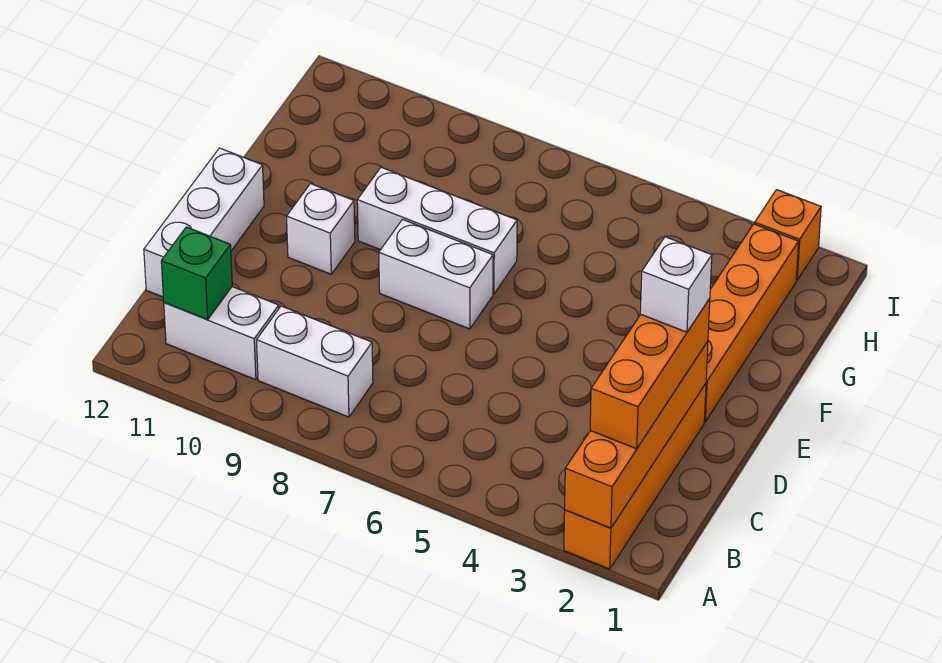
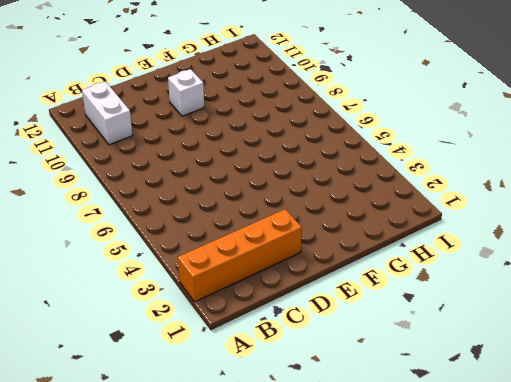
none -> white 1x2 brick [257,306,373,417]
none -> white 1x3 brick [144,148,264,297]
none -> orange 1x4 brick [704,224,799,422]

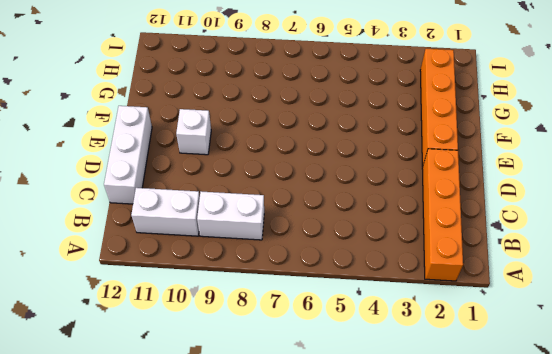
none -> white 1x2 brick [379,219,493,329]
none -> white 1x3 brick [357,167,517,294]
none -> orange 1x1 brick [755,190,821,280]

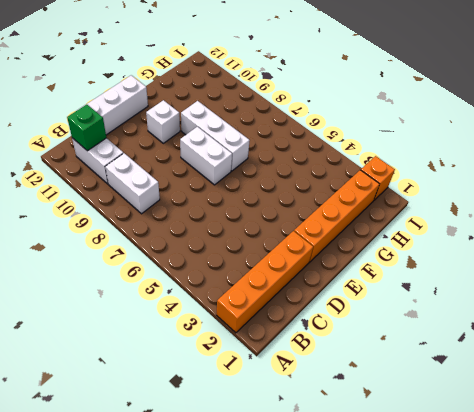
none -> orange 1x4 brick [565,341,708,528]
none -> orange 1x3 brick [590,298,710,449]
none -> white 1x1 brick [640,237,712,332]

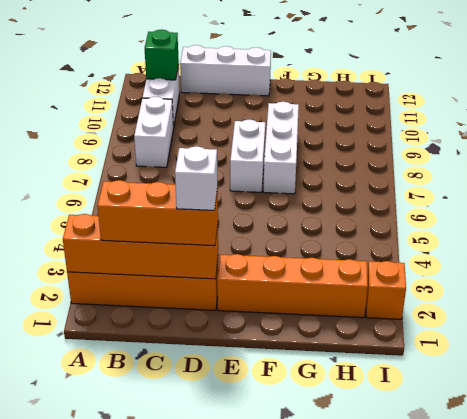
none -> white 1x1 brick [287,184,355,274]

